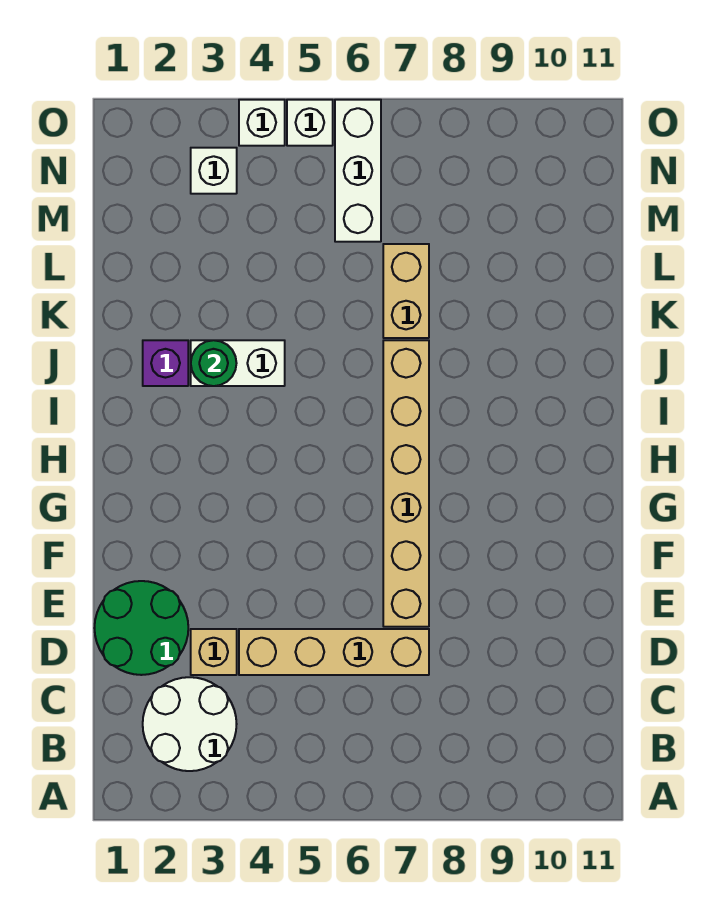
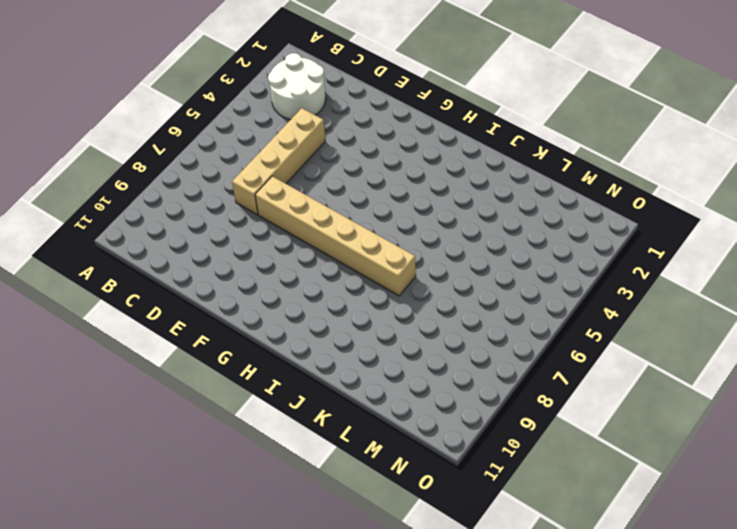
none -> green 2x2 round brick [95,581,188,675]
none -> tan 1x1 brick [191,629,237,675]
none -> purple 1x1 brick [143,340,188,386]

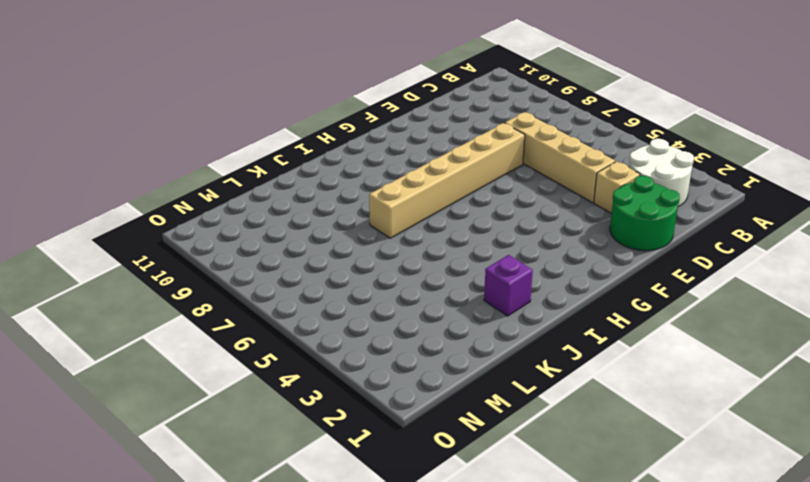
none -> white 1x2 brick [191,340,285,386]
none -> tan 1x2 brick [383,244,429,338]
none -> white 1x3 brick [335,100,381,242]

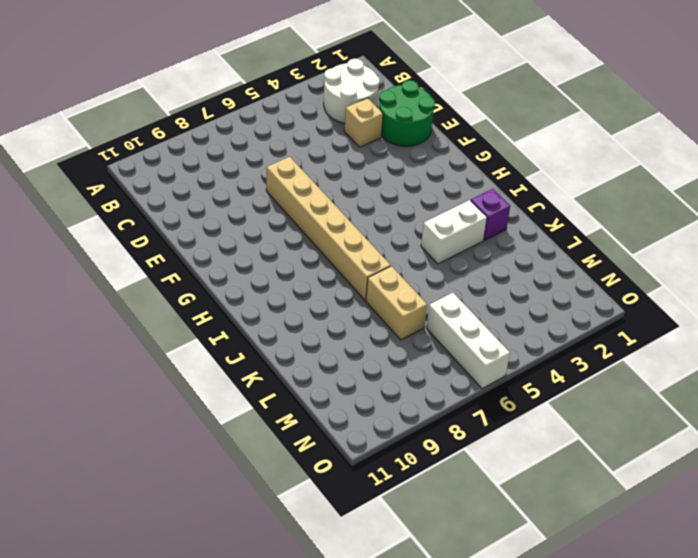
none -> tan 1x4 brick [239,629,429,675]
none -> white 1x1 brick [191,148,237,194]
none -> white 1x1 brick [239,100,285,146]

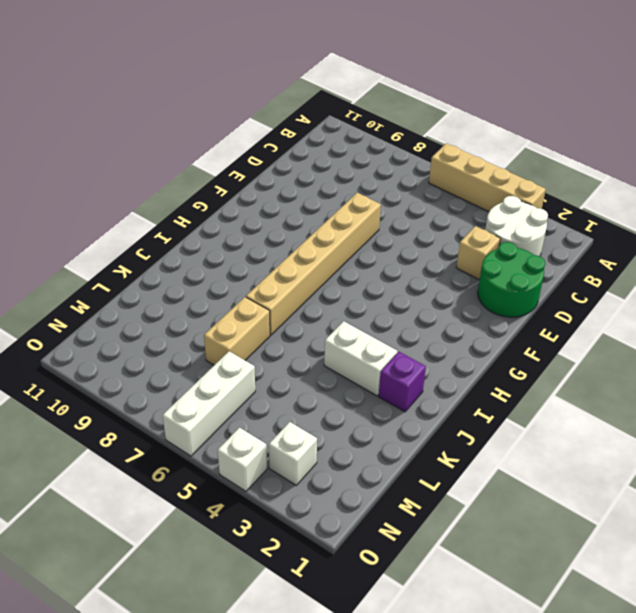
tan 1x4 brick [429,143,546,212] -> tan 1x4 brick moved to [239,629,429,675]
none -> white 1x1 brick [287,100,333,146]
none -> green 1x1 round brick [191,340,237,386]

